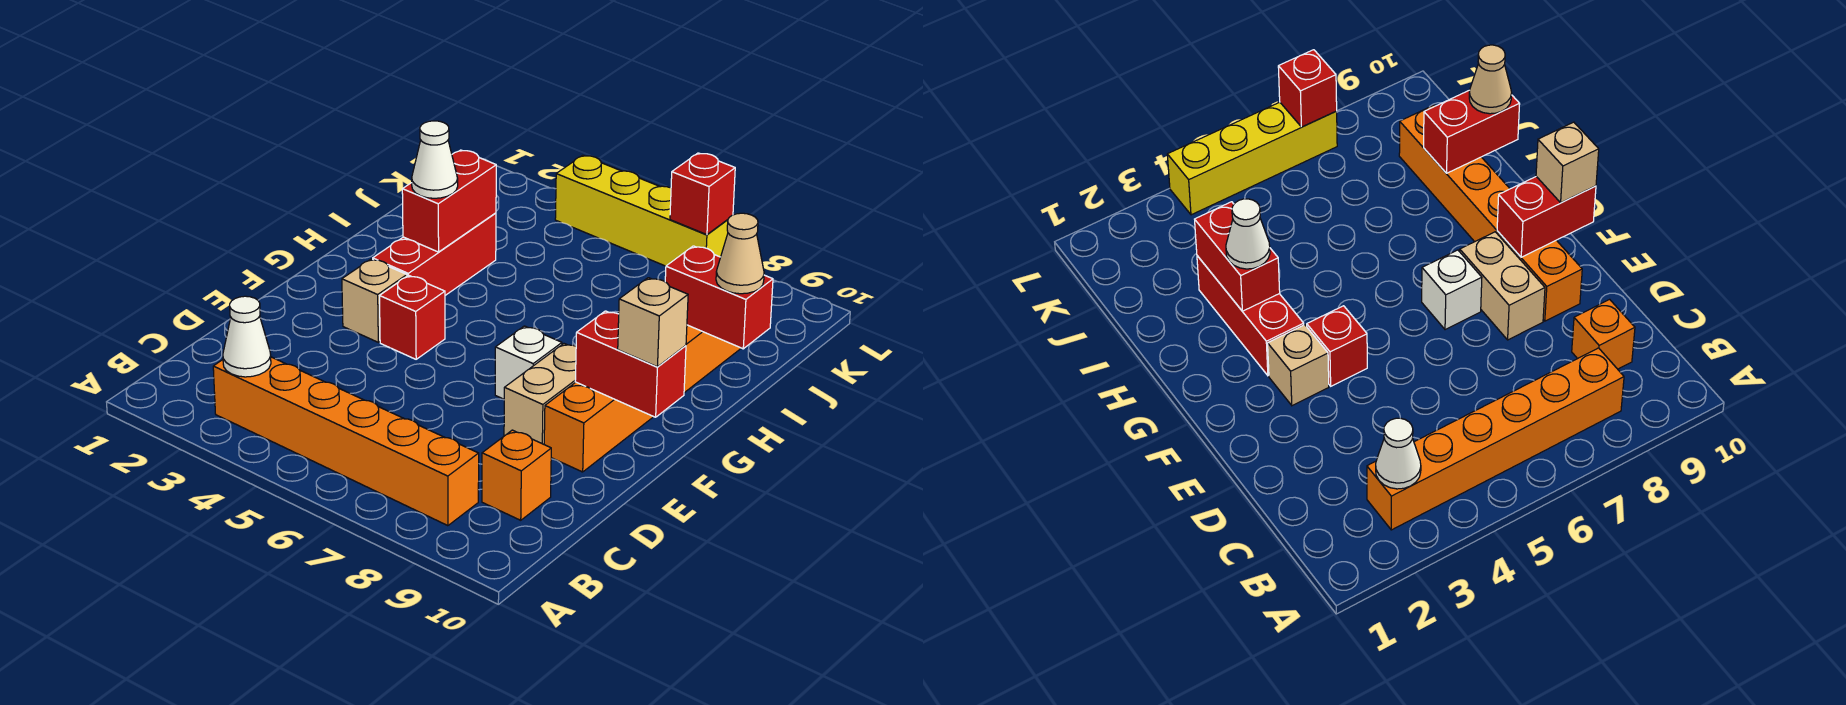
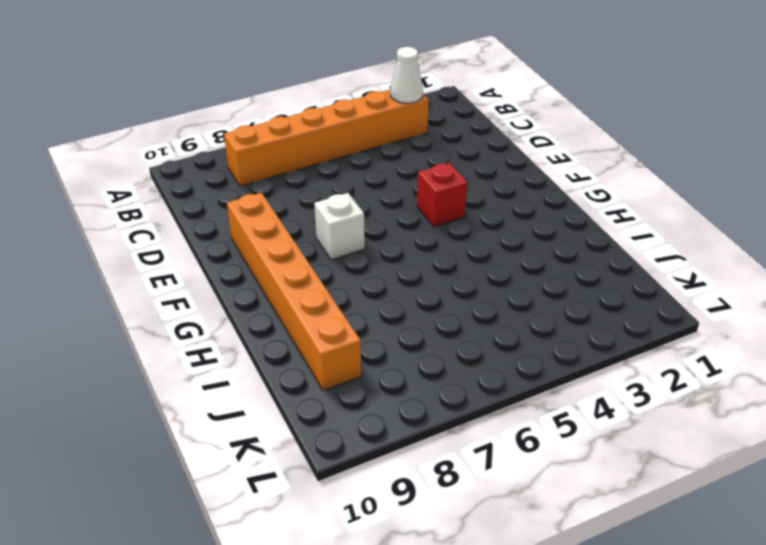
none -> orange 1x1 brick [482,430,551,520]
none -> tan 1x2 brick [504,344,576,444]
none -> tan 1x1 brick [342,259,407,342]

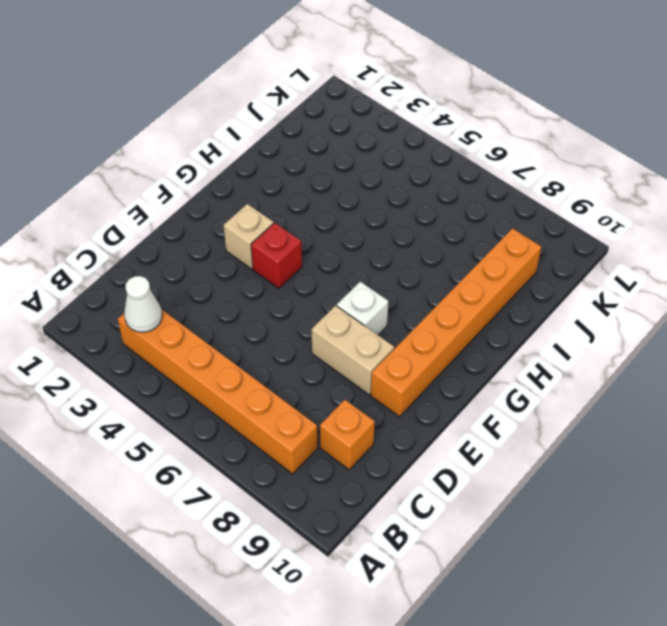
tan 1x2 brick [312,306,394,395] -> tan 1x2 brick turned to [504,344,576,444]
none -> red 1x3 brick [373,213,496,295]
none -> yellow 1x4 brick [555,155,728,266]
none -> red 1x2 brick [575,311,686,417]

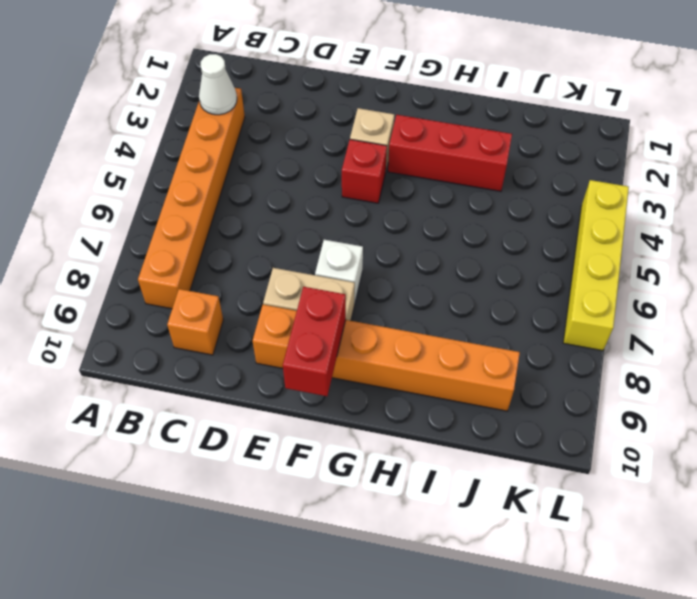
none -> red 1x2 brick [402,150,496,252]
none -> red 1x2 brick [665,246,773,349]
none -> red 1x1 brick [670,153,735,235]

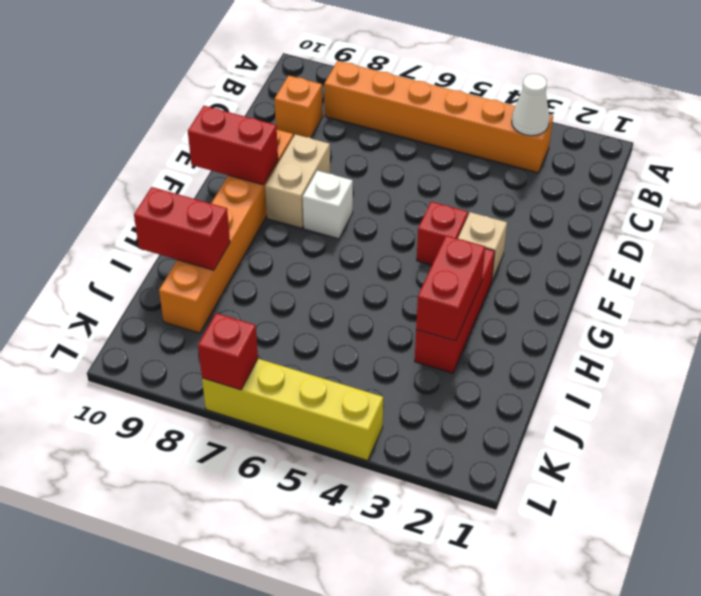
none -> tan 1x1 brick [618,278,688,367]
none -> white 1x1 cone [412,121,458,198]
none -> tan 1x1 cone [716,213,764,294]

